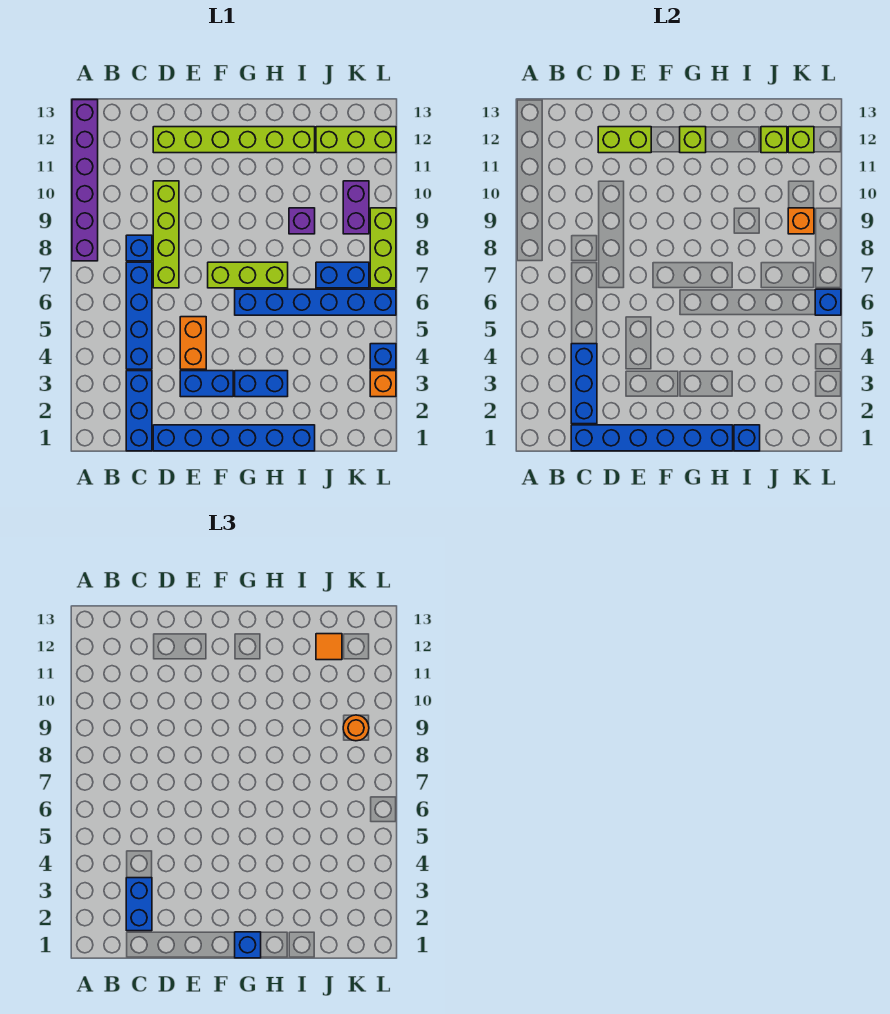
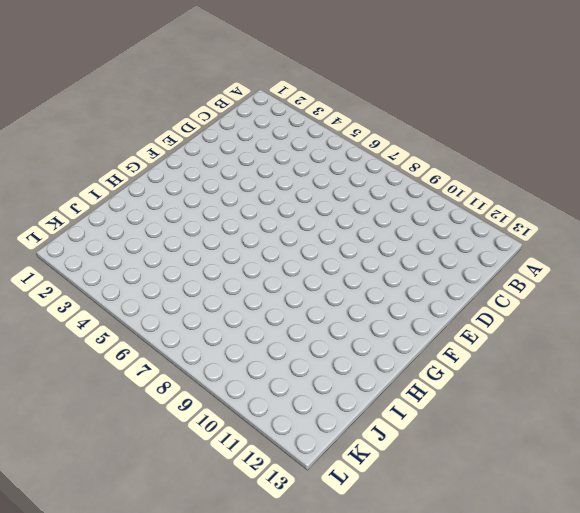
none -> purple 1x6 brick [72,100,98,261]
none -> blue 1x3 brick [126,371,152,451]
none -> blue 1x4 brick [126,262,152,369]
none -> blue 1x1 brick [126,235,152,261]

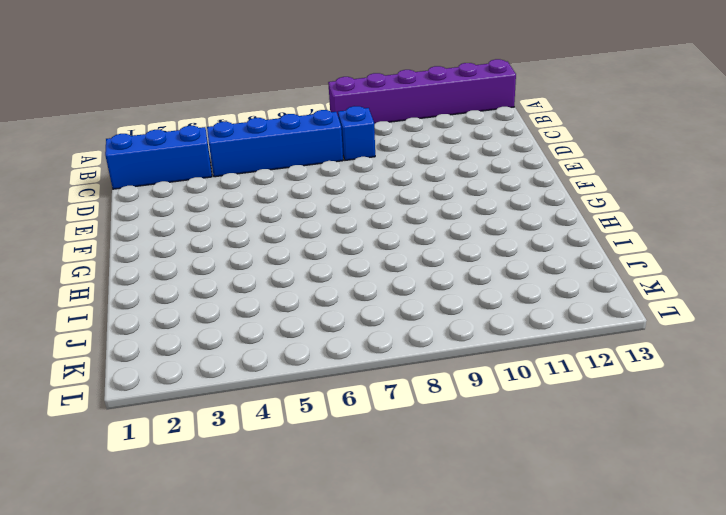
none -> blue 1x6 brick [153,425,315,451]
none -> lime 1x4 brick [153,181,179,288]
none -> lime 1x6 brick [153,127,315,153]
none -> blue 1x2 brick [180,371,233,397]

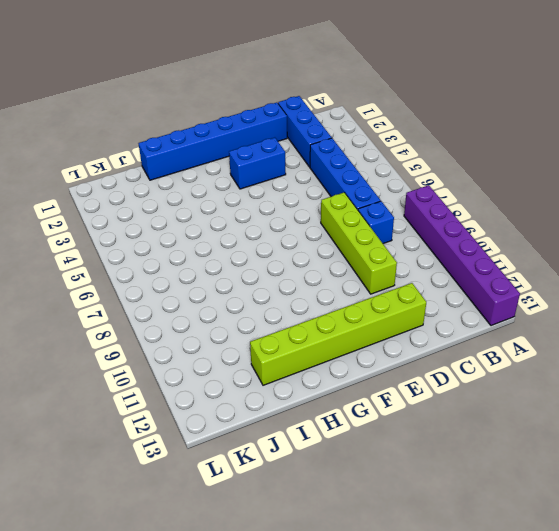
none -> orange 1x2 brick [180,317,206,369]
none -> lime 1x3 brick [208,262,288,288]
none -> blue 1x2 brick [235,371,288,397]
none -> blue 1x6 brick [235,289,396,315]

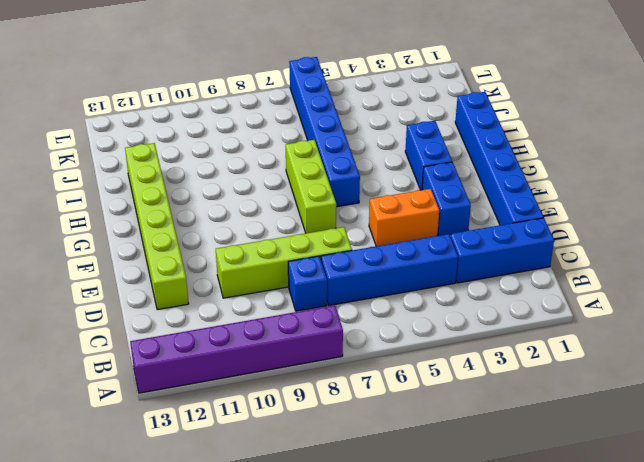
none -> purple 1x1 brick [289,208,315,234]
none -> blue 1x2 brick [316,262,369,288]
none -> lime 1x3 brick [316,127,396,153]
none -> purple 1x2 brick [343,181,369,234]

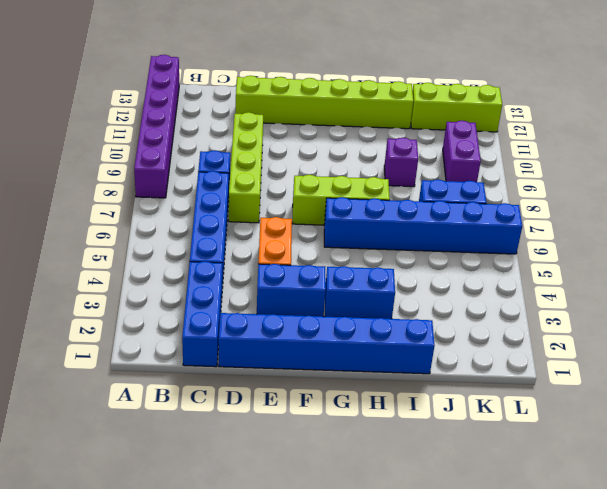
none -> orange 1x1 brick [370,371,396,397]
none -> blue 1x1 brick [370,344,396,369]
none -> lime 1x3 brick [370,208,396,288]
none -> blue 1x6 brick [571,425,733,451]

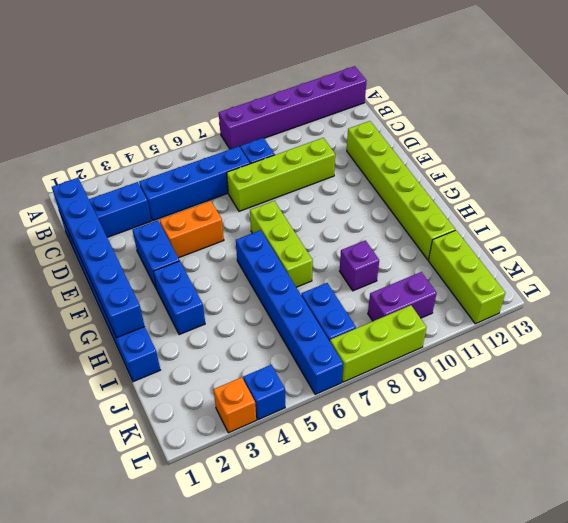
none -> blue 1x3 brick [571,344,597,424]
none -> lime 1x2 brick [598,127,651,153]
none -> lime 1x1 brick [680,127,706,153]
none -> blue 1x1 brick [734,425,760,451]

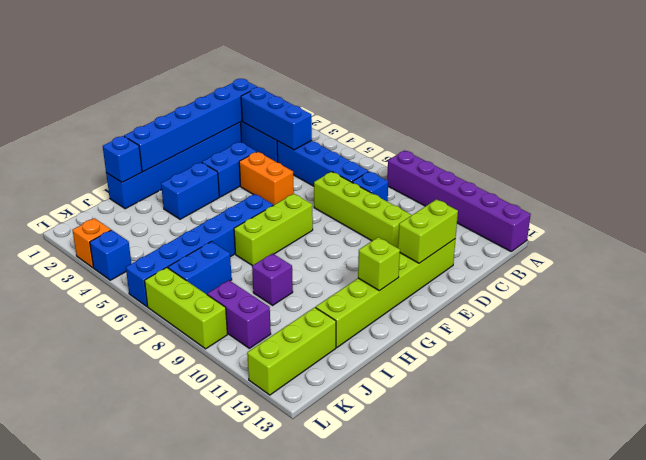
none -> lime 1x1 brick [761,127,787,153]
none -> orange 1x1 brick [788,208,814,234]
none -> lime 1x1 brick [788,127,814,153]
none -> blue 1x1 brick [815,289,841,315]

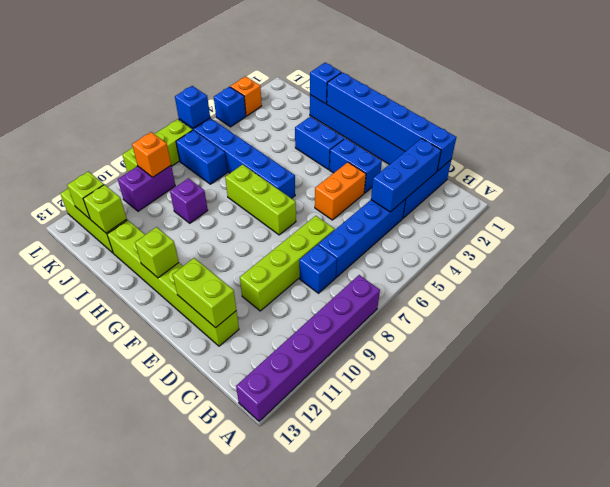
none -> blue 1x2 brick [126,878,152,931]
none -> blue 1x1 brick [235,932,261,958]
none -> orange 1x1 tile [316,634,342,660]
none -> orange 1x1 round brick [343,715,369,741]

